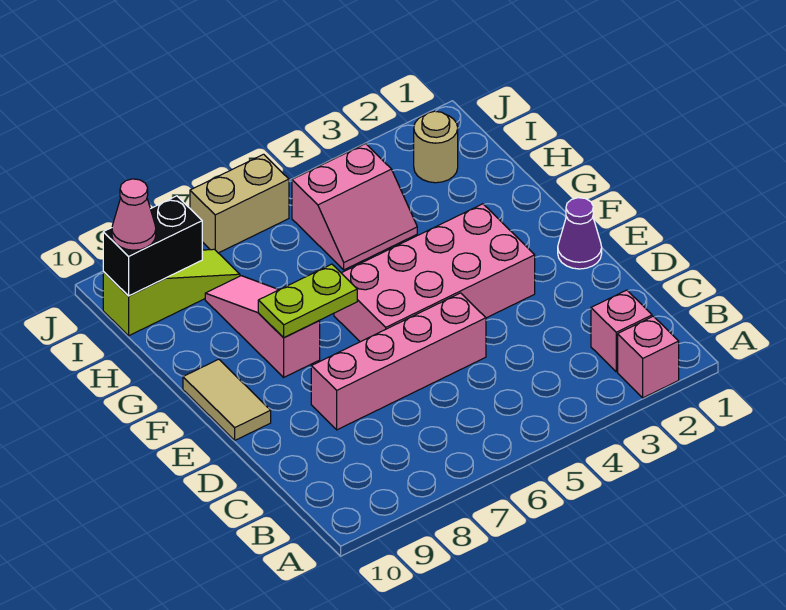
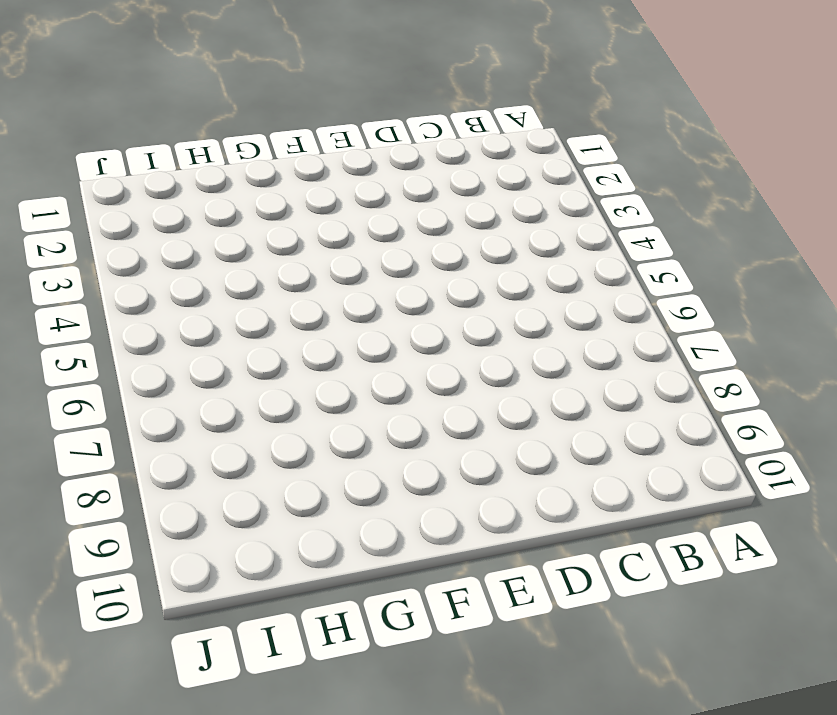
none -> pink 1x1 brick [618,316,679,398]
none -> pink 1x1 brick [591,290,652,372]
none -> pink 1x4 brick [311,293,486,430]

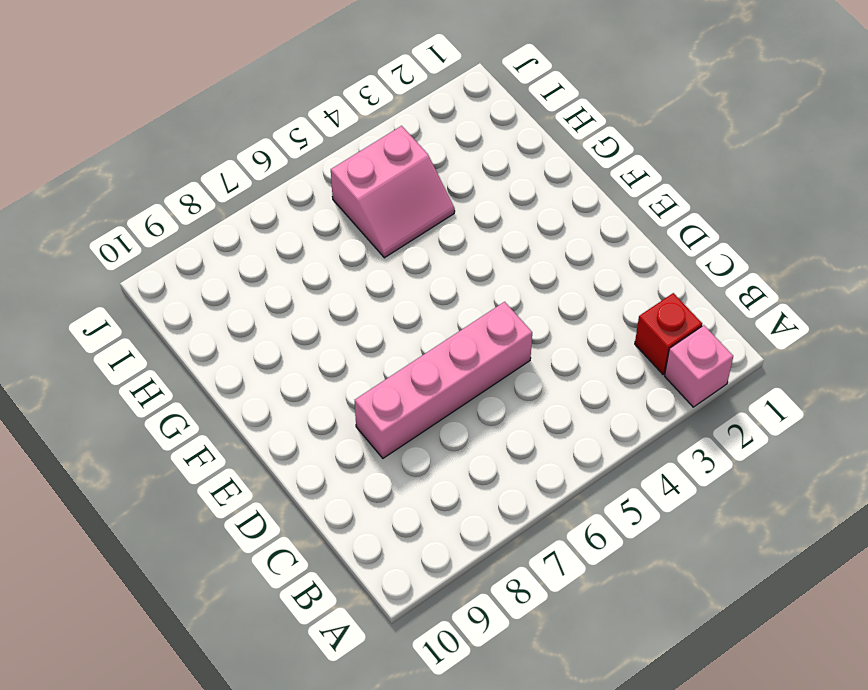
red 1x1 brick [635,293,702,375] -> pink 1x1 brick [591,290,652,372]
none -> purple 1x1 cone [558,198,602,269]
none -> pink 2x4 brick [334,204,535,342]
none -> tan 1x2 tile [183,359,271,440]

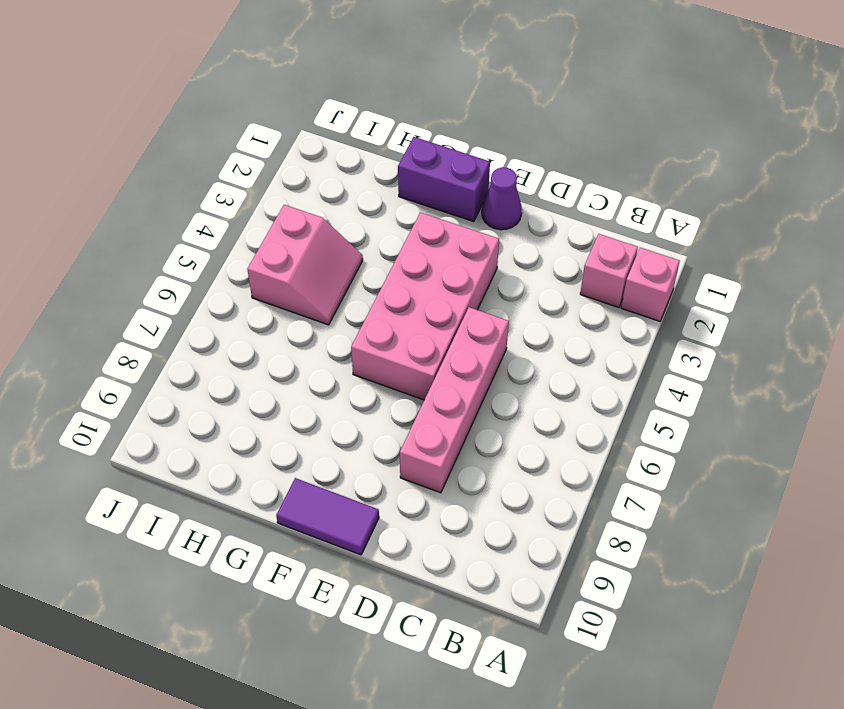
purple 1x2 tile [276,478,379,555] -> tan 1x2 tile [183,359,271,440]
purple 1x2 brick [398,137,490,222] -> none
none -> pink 1x3 slope [205,276,320,377]
none -> tan 1x1 round brick [414,111,458,183]
none -> lime 1x3 slope [103,249,240,336]

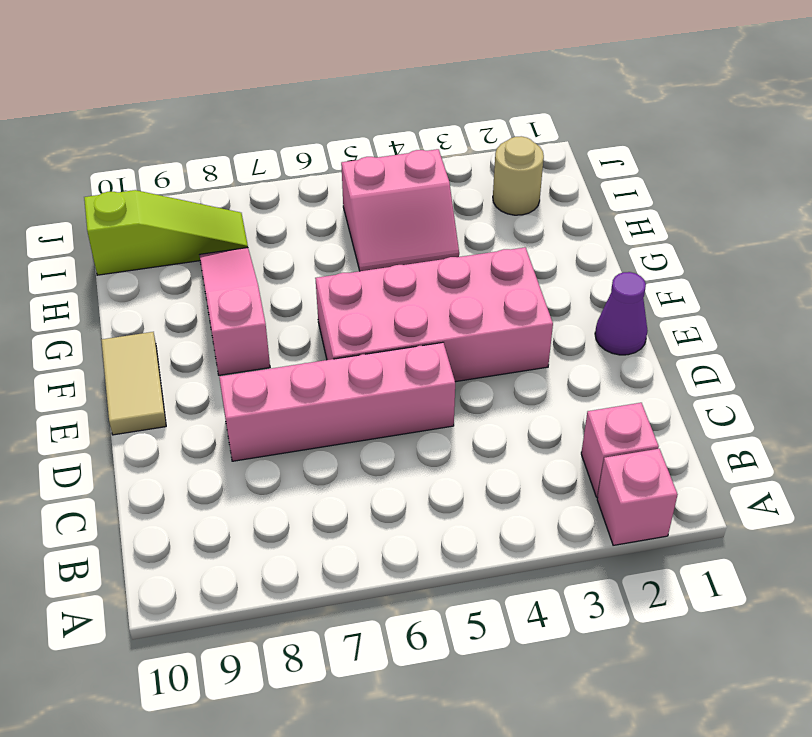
none -> tan 1x2 brick [190,154,289,253]
none -> lime 1x2 plate [258,264,357,338]
none -> black 1x2 brick [103,196,202,296]

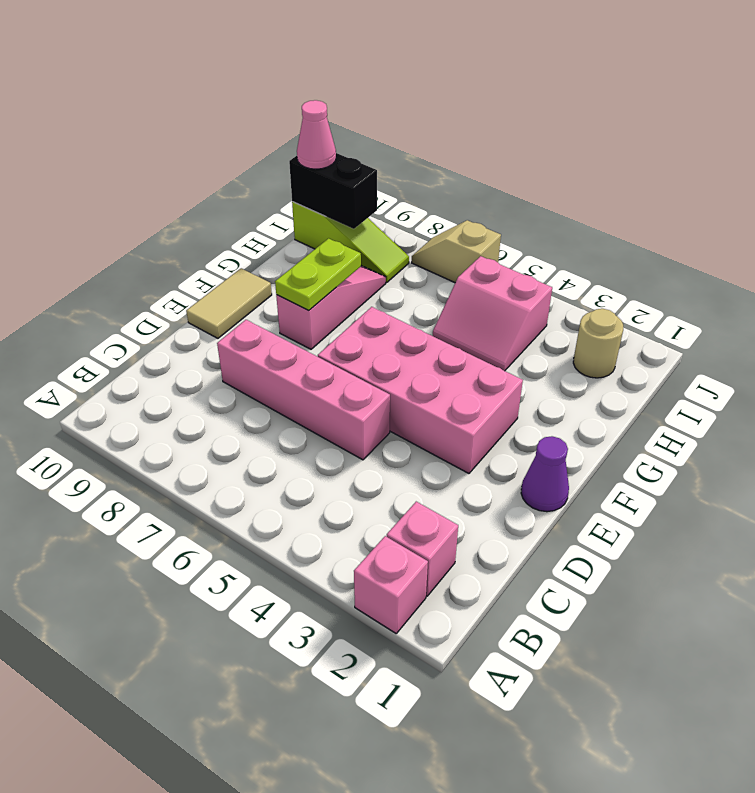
lime 1x2 plate [275,238,361,310] -> lime 1x2 plate turned to [258,264,357,338]
tan 1x2 slope [412,220,501,283] -> tan 1x2 brick [190,154,289,253]

